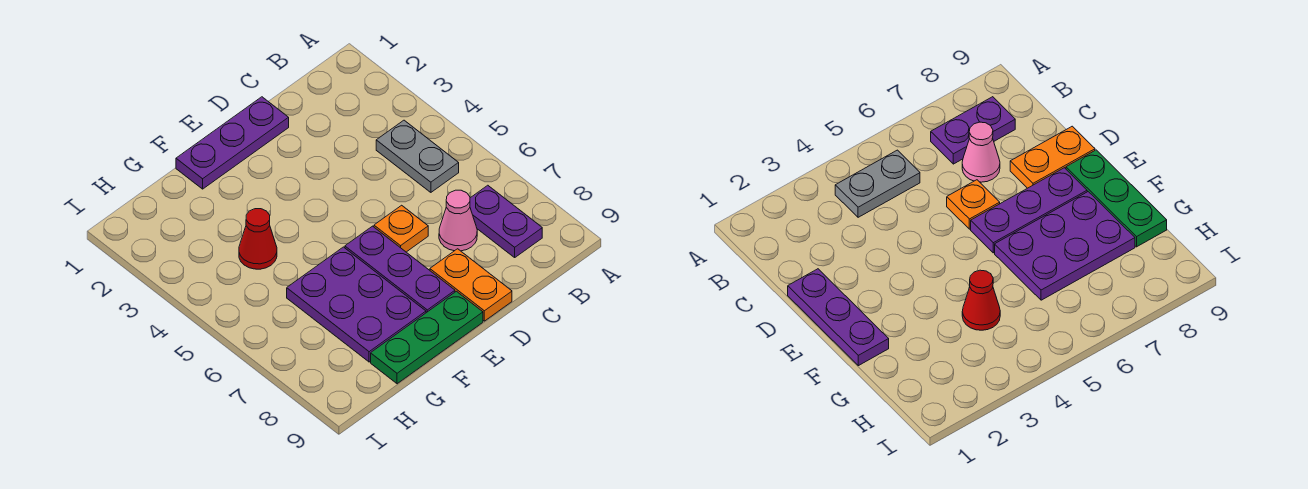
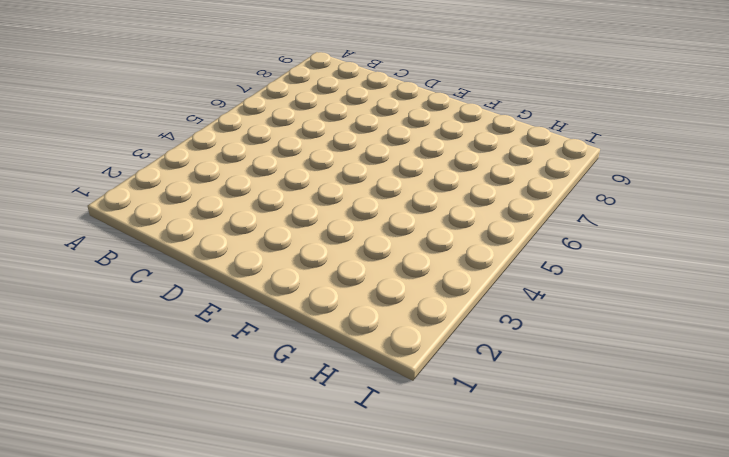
none -> grey 1x2 plate [376,120,459,192]
none -> purple 1x2 plate [470,185,542,257]

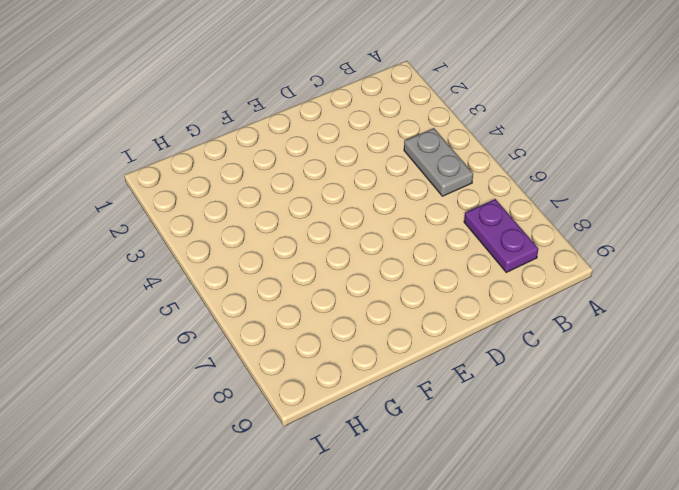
none -> pink 1x1 cone [439,190,477,251]
none -> purple 1x3 plate [176,97,289,189]

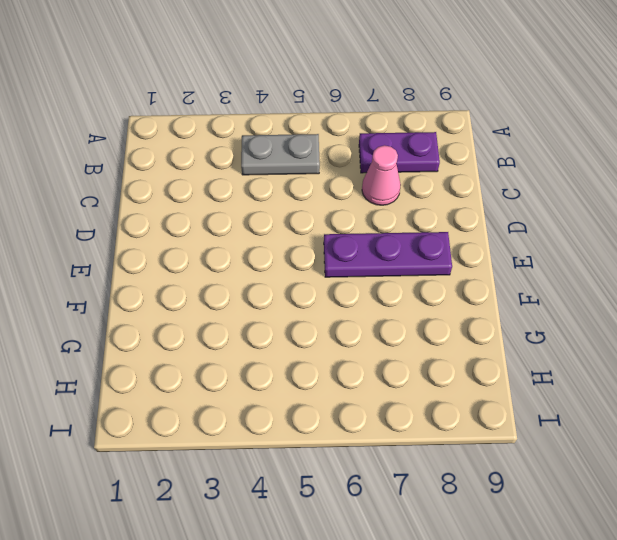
none -> purple 1x3 plate [176,97,289,189]
none -> orange 1x1 plate [374,205,428,252]

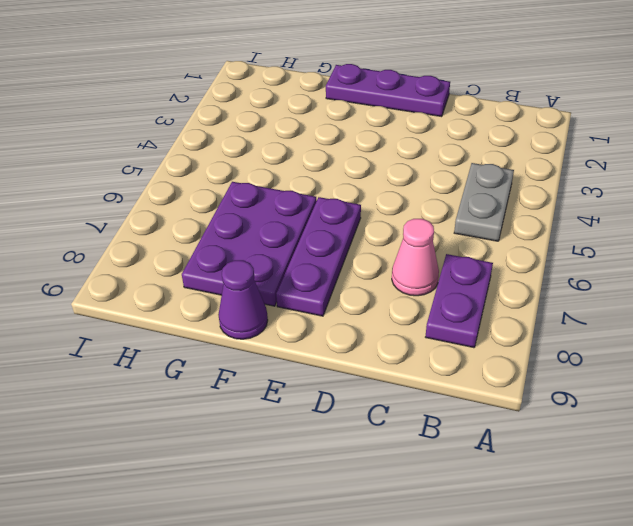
purple 1x1 cone [218,260,268,339] -> green 1x3 plate [371,291,483,384]
none -> orange 1x1 plate [374,205,428,252]
none -> orange 1x2 plate [430,249,512,321]

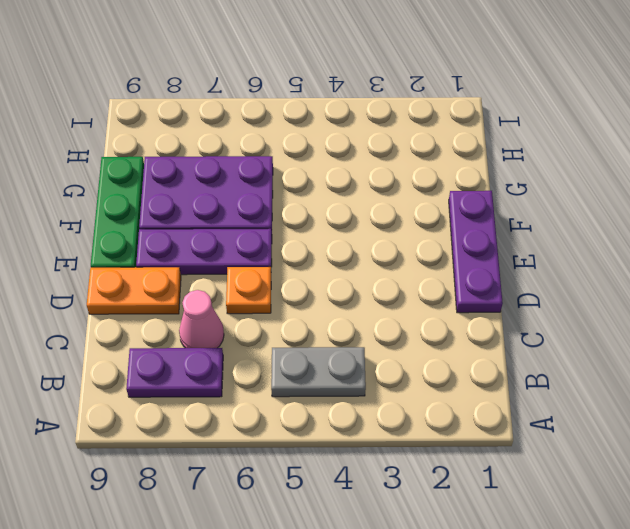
none -> red 1x1 cone [239,209,277,269]

